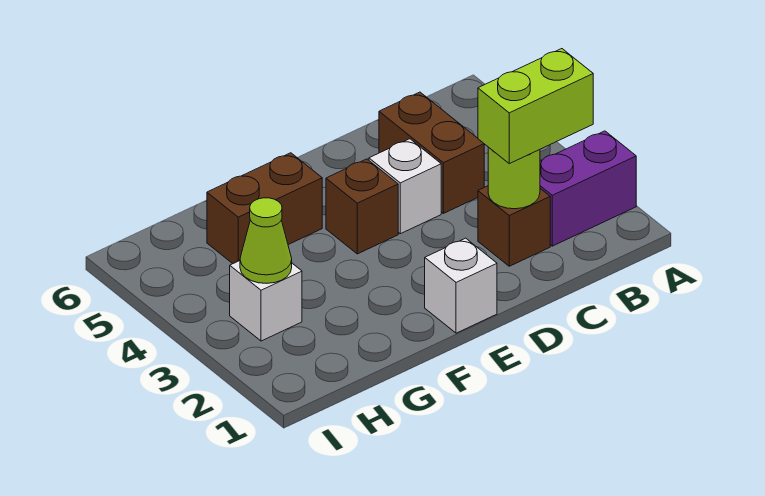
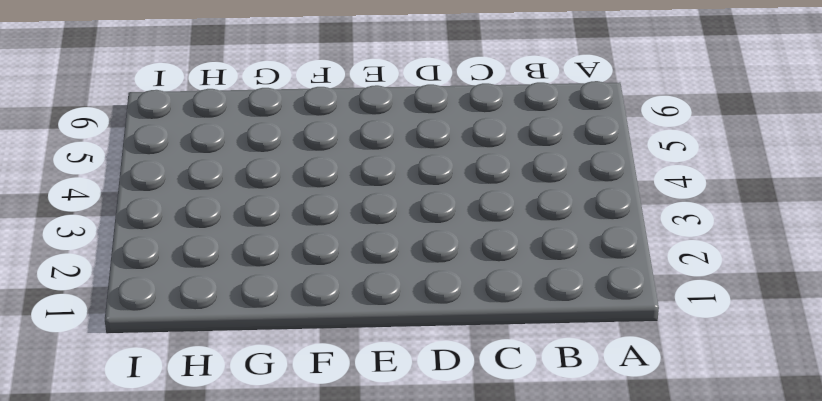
none -> purple 1x2 brick [540,131,636,246]
none -> brown 1x1 brick [478,186,550,266]

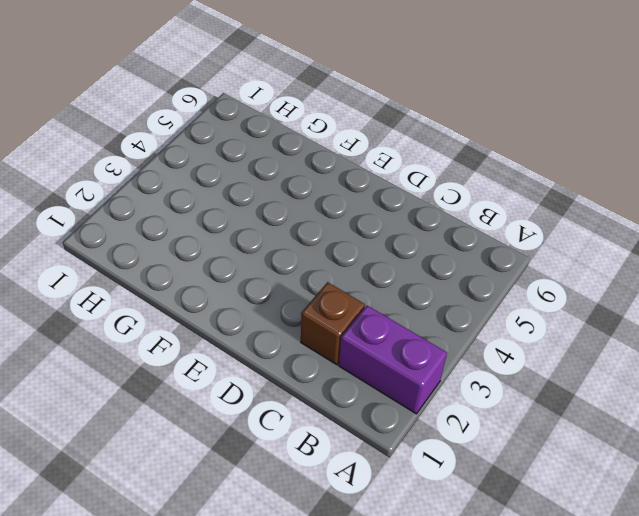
none -> brown 1x2 brick [379,92,484,213]
none -> white 1x1 brick [369,139,441,234]

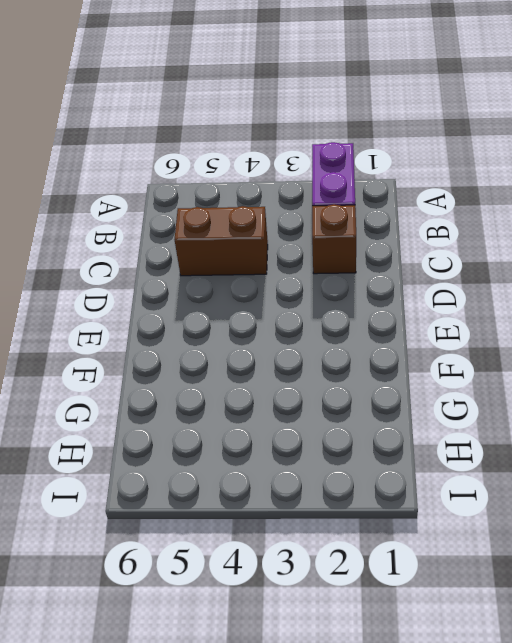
none -> white 1x1 brick [369,139,441,234]
none -> white 1x1 brick [425,238,497,333]

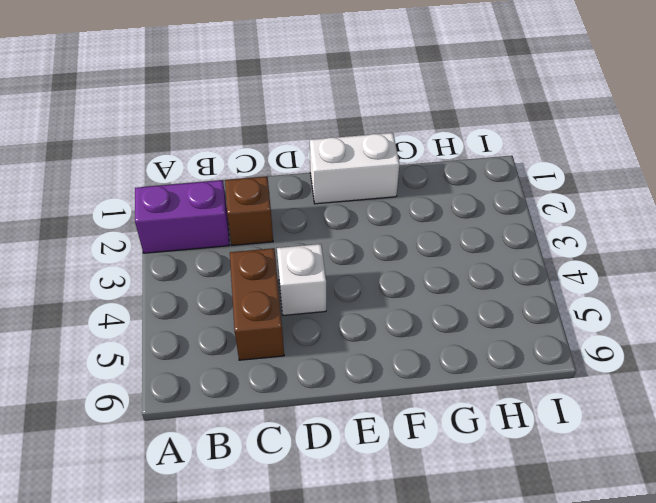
white 1x2 brick [310,133,399,204] -> white 1x1 brick [425,238,497,333]
none -> brown 1x1 brick [326,159,398,254]
none -> brown 1x2 brick [207,153,322,264]

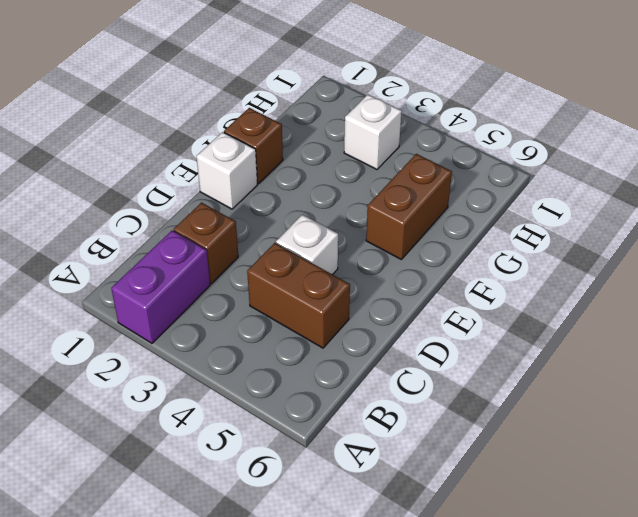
brown 1x1 brick [224,108,283,184] -> brown 1x1 brick moved to [326,159,398,254]
none -> lime 1x1 round brick [488,147,540,209]
none -> lime 1x1 cone [240,198,292,283]

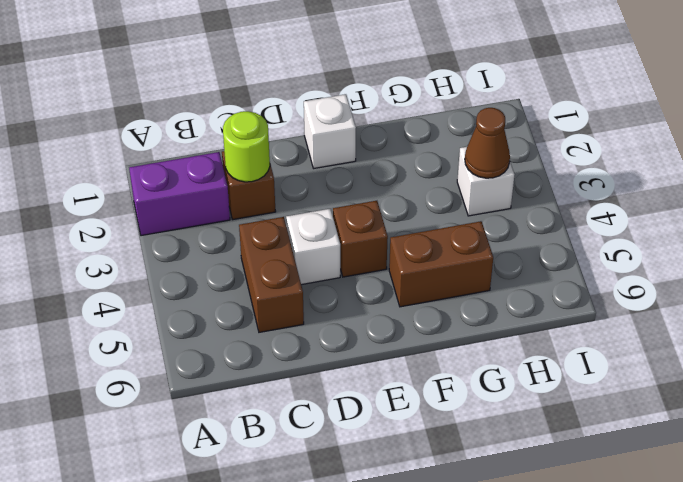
brown 1x1 cone [465,108,510,178] -> lime 1x1 cone [240,198,292,283]
none -> lime 1x2 brick [478,49,593,164]

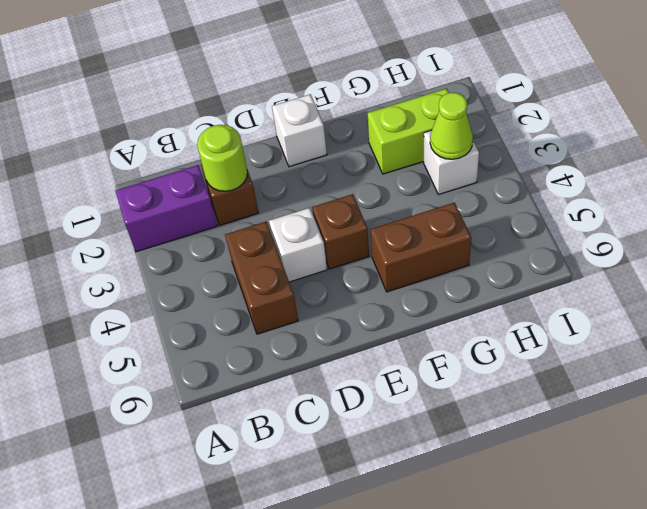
lime 1x2 brick [368,89,449,174] -> lime 1x2 brick moved to [478,49,593,164]

